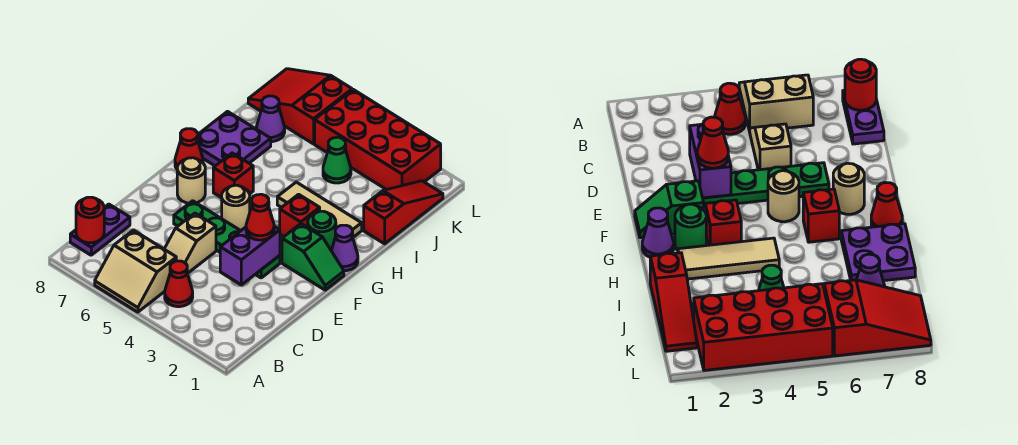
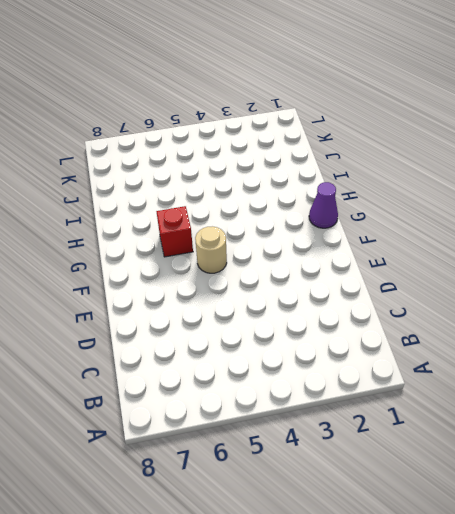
none -> tan 2x2 slope [95,230,176,312]
none -> red 1x1 cone [165,261,193,307]
none -> purple 1x2 plate [70,204,130,255]

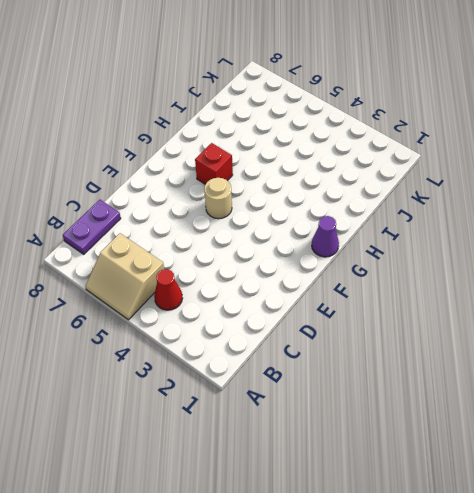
none -> tan 1x2 slope [164,213,216,274]
none -> green 1x4 plate [174,201,280,278]
none -> green 1x2 slope [282,224,344,290]

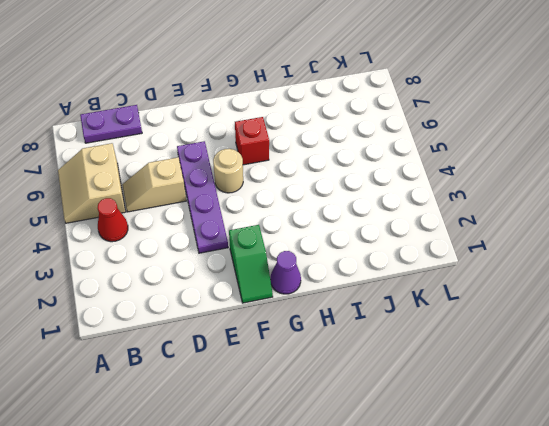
purple 1x4 plate [177,141,228,253] -> green 1x4 plate [174,201,280,278]
none -> tan 1x1 round brick [177,158,205,203]
none -> green 1x1 round brick [308,211,336,250]
none -> red 1x1 brick [280,194,320,237]

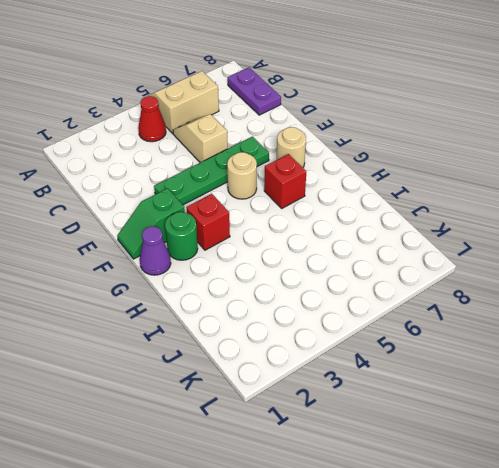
none -> red 1x1 cone [175,129,203,169]
none -> tan 1x3 tile [277,182,362,237]
none -> purple 2x2 plate [198,112,271,166]

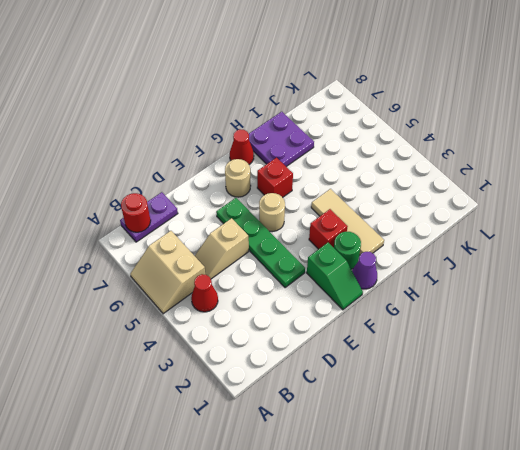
none -> red 1x3 slope [364,181,443,244]
none -> green 1x1 cone [323,137,351,183]
none -> purple 1x1 cone [256,96,285,142]

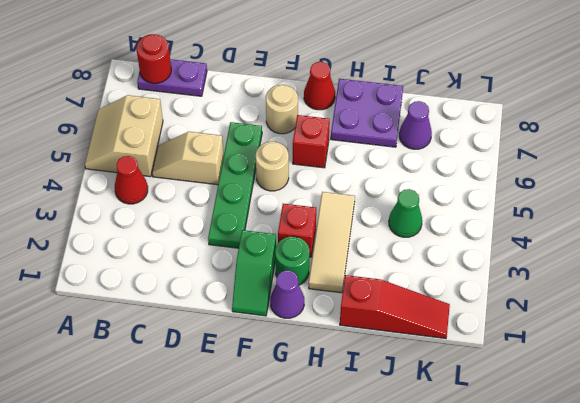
none -> red 2x4 brick [315,90,441,190]
none -> red 2x3 slope [248,69,352,144]
none -> purple 1x2 brick [220,226,280,285]

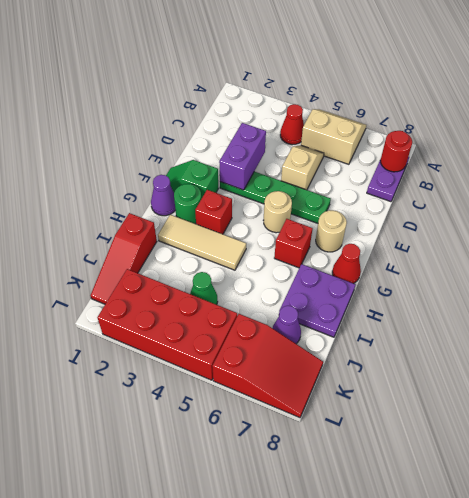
none -> red 1x1 cone [246,194,274,240]

